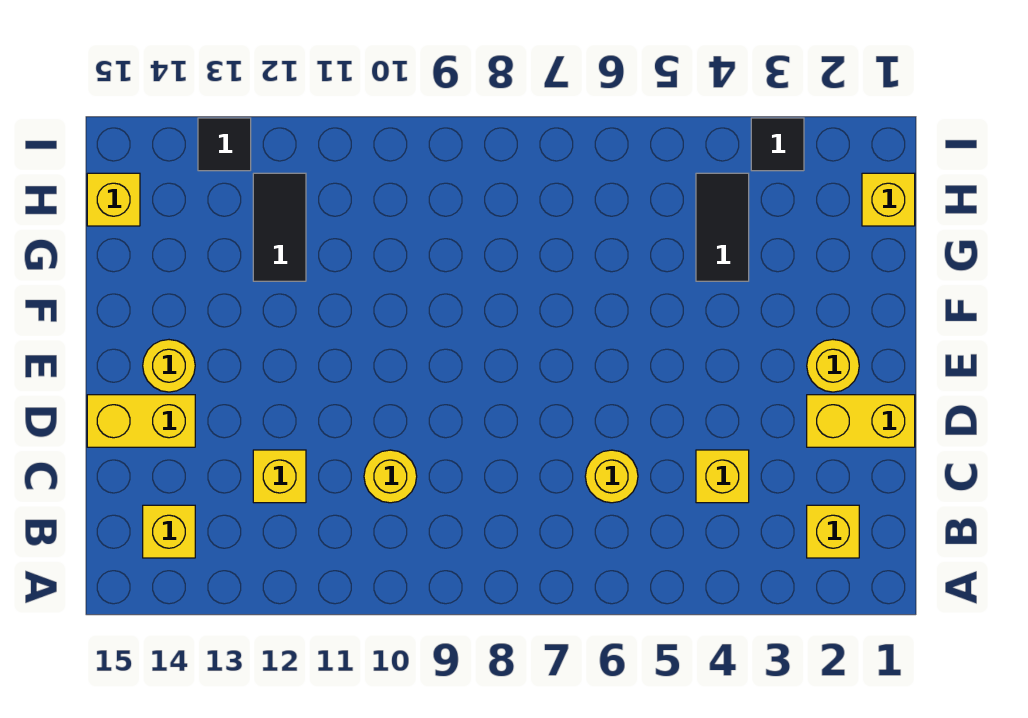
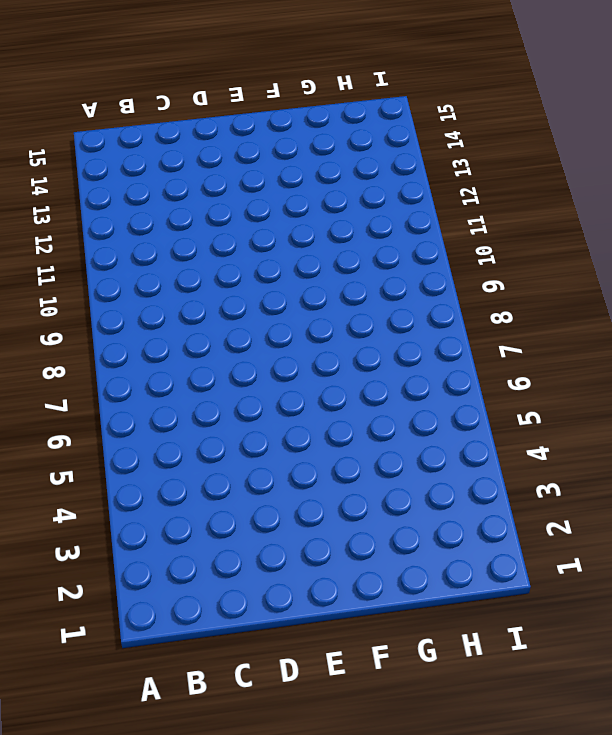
none -> yellow 1x1 brick [807,505,859,558]
none -> yellow 1x1 brick [143,505,195,558]
none -> yellow 1x1 brick [696,450,749,503]

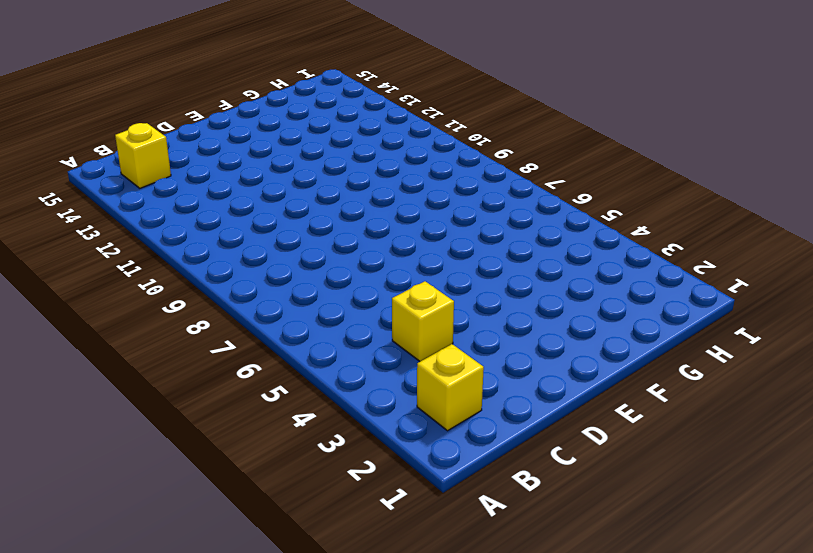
none -> yellow 1x1 round brick [585,450,638,503]
none -> yellow 1x1 round brick [364,450,417,503]
none -> yellow 1x1 brick [253,450,306,503]

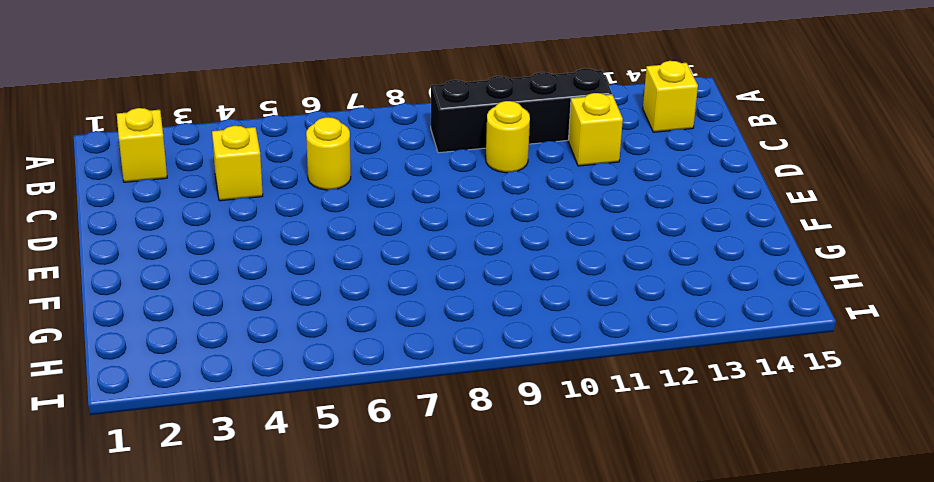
black 1x4 brick [431,68,612,153] -> none
none -> yellow 1x2 brick [807,395,915,447]
none -> yellow 1x2 brick [87,395,195,447]
none -> yellow 1x1 round brick [807,340,859,392]

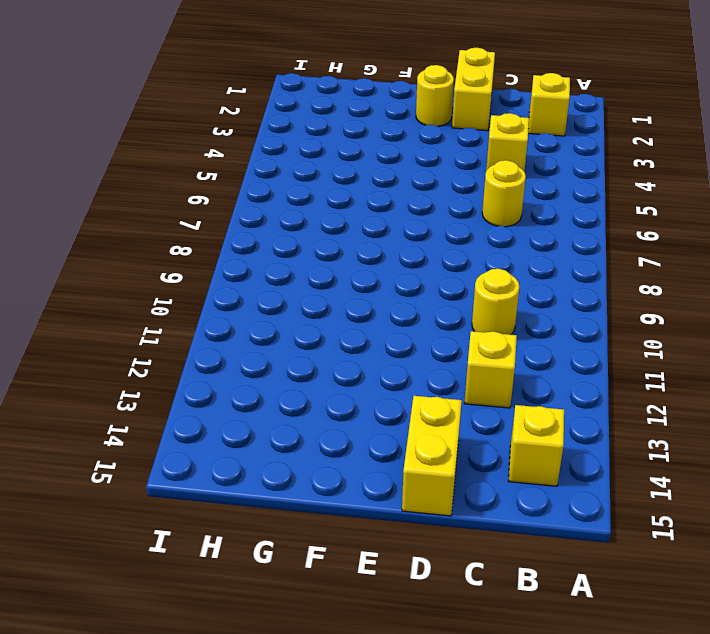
none -> yellow 1x1 round brick [143,340,195,392]
none -> black 1x2 tile [696,173,749,281]
none -> black 1x2 tile [253,173,306,281]

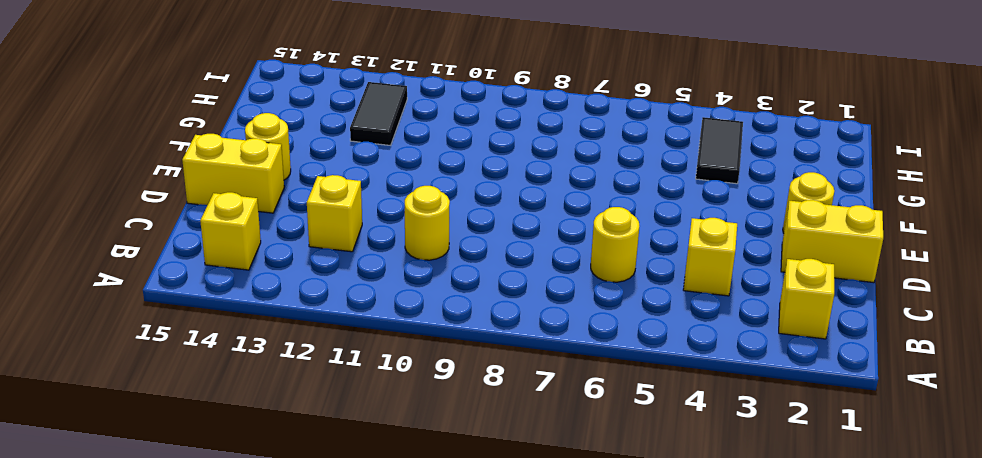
none -> yellow 1x1 brick [862,173,915,226]
none -> yellow 1x1 brick [87,173,140,226]
none -> black 1x1 tile [751,118,804,171]

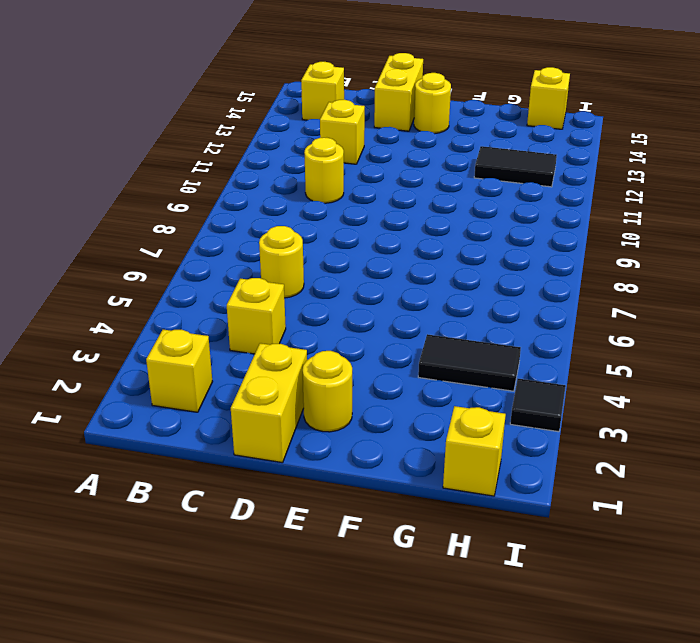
none -> black 1x1 tile [198,118,251,171]

